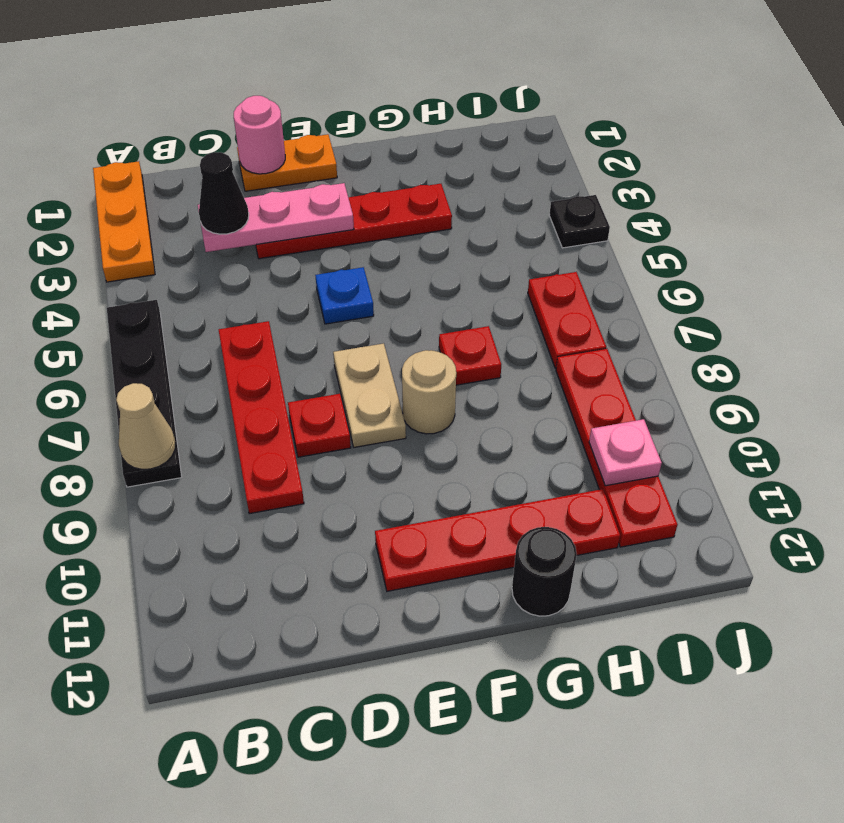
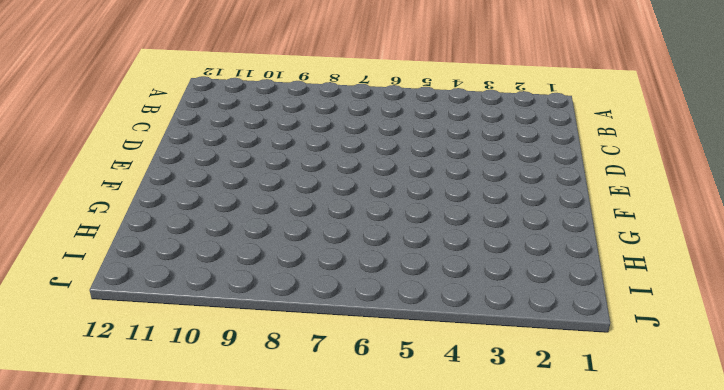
none -> orange 1x3 plate [93,161,155,282]
none -> black 1x4 plate [107,300,182,487]
none -> red 1x4 plate [219,321,304,514]

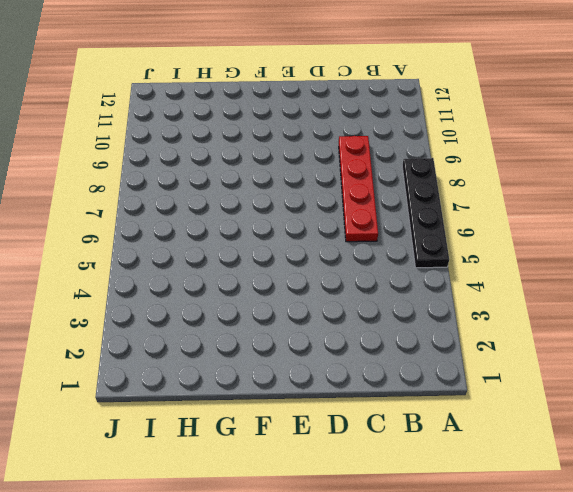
none -> orange 1x3 plate [93,161,155,282]
none -> orange 1x2 plate [237,134,337,191]
none -> red 1x4 plate [256,184,452,259]

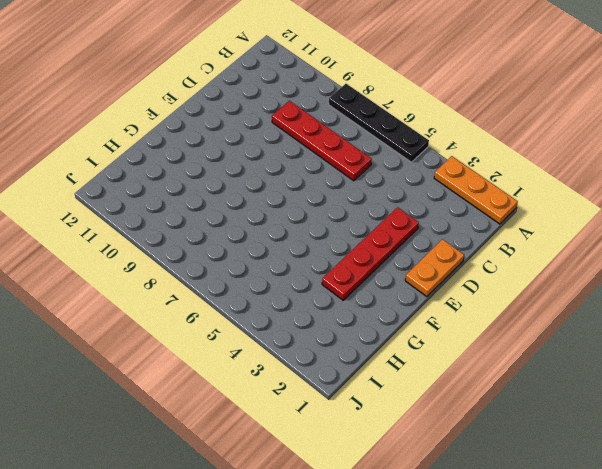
none -> red 1x1 plate [288,394,351,457]
none -> blue 1x1 plate [315,267,374,324]
none -> tan 1x2 plate [333,343,406,447]

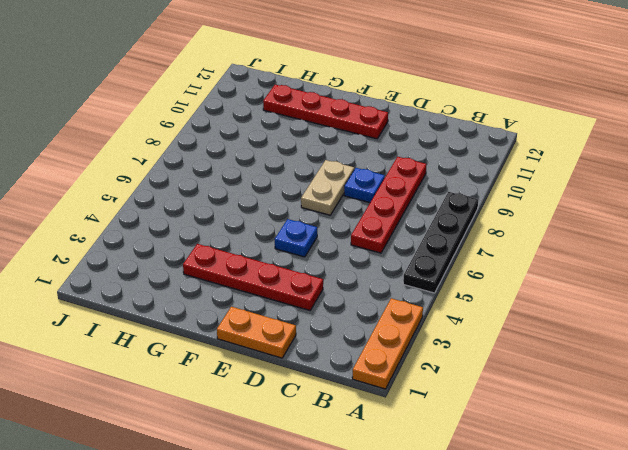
blue 1x1 plate [344,168,385,203] -> red 1x1 plate [288,394,351,457]
none -> tan 1x1 round brick [402,350,456,434]
none -> red 1x1 plate [439,326,501,385]
none -> black 1x1 round brick [512,527,577,616]

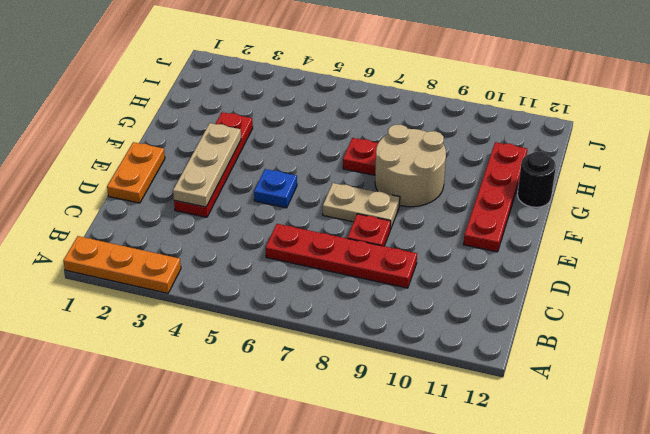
tan 1x3 plate [173,123,241,207] -> pink 1x3 plate [198,183,354,252]
tan 2x2 round brick [375,125,446,207] -> tan 1x1 round brick [402,350,456,434]
none -> black 1x4 plate [107,300,182,487]
none -> red 1x2 plate [528,272,606,368]
none -> red 1x4 plate [556,349,678,547]

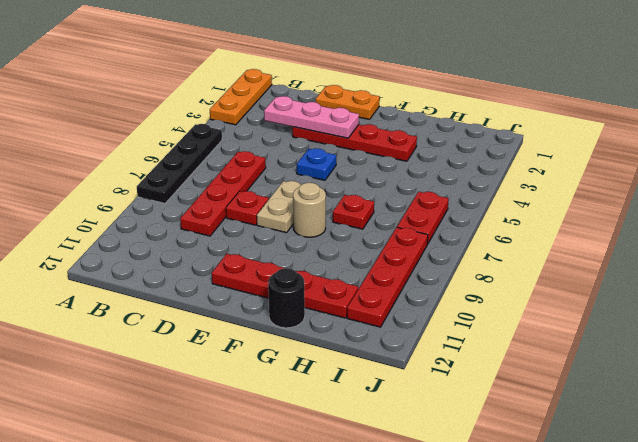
none -> black 1x1 plate [549,195,610,248]
none -> tan 1x1 cone [116,383,176,469]
none -> pink 1x1 round brick [234,96,285,174]

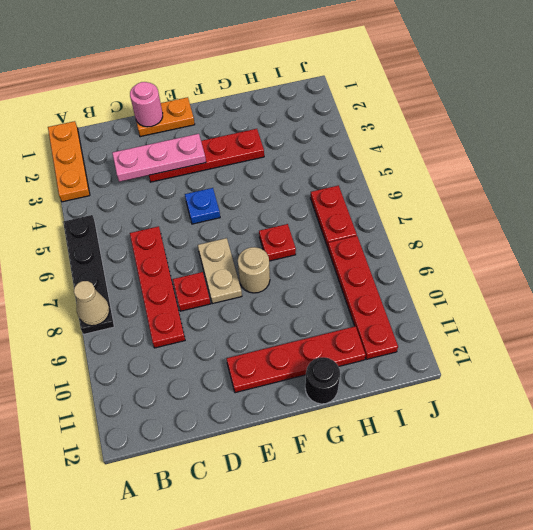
none -> black 1x1 plate [549,195,610,248]
none -> pink 1x1 plate [589,419,662,486]
none -> black 1x1 cone [199,152,249,234]

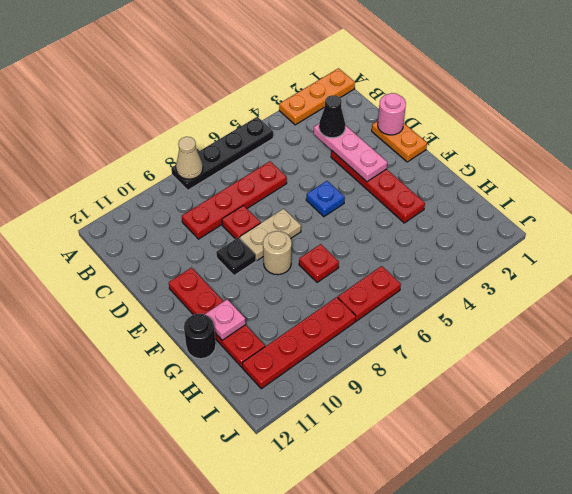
black 1x1 plate [216,237,256,275] -> black 1x1 plate moved to [549,195,610,248]
pink 1x1 plate [205,299,246,340] -> pink 1x1 plate moved to [589,419,662,486]

